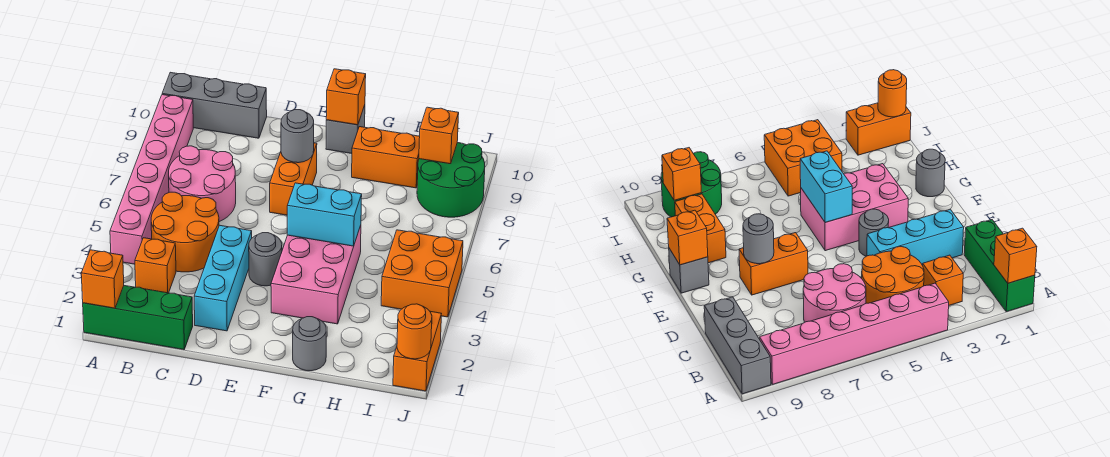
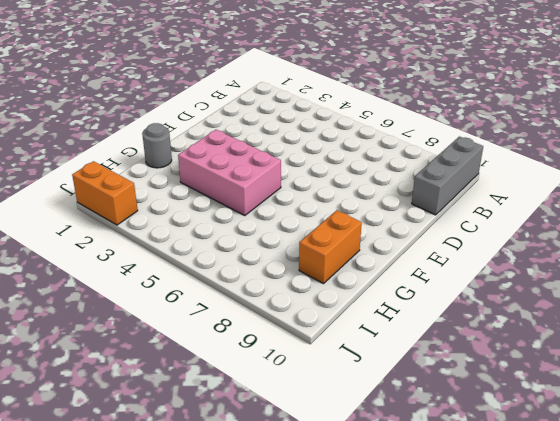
none -> green 1x3 brick [83,286,193,350]
none -> pink 1x6 brick [110,95,193,264]
none -> orange 1x1 brick [135,238,176,293]

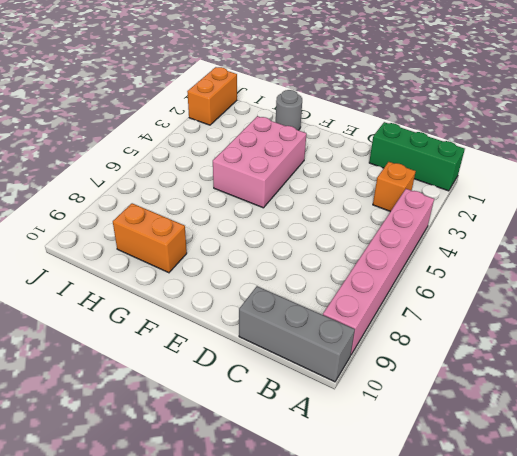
none -> orange 2x2 round brick [151,192,219,272]
none -> pink 2x2 round brick [169,146,236,222]
none -> cyan 1x3 brick [194,226,252,331]

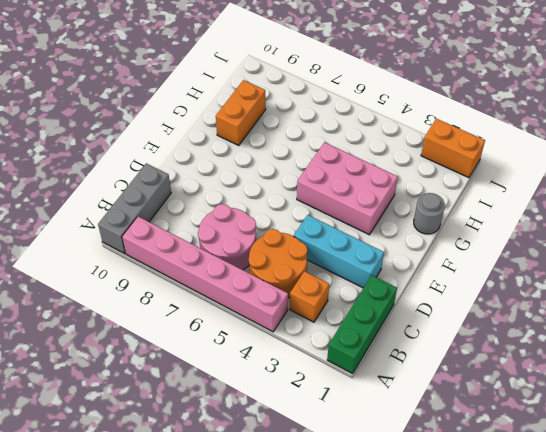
none -> grey 1x1 round brick [249,233,282,286]
none -> orange 1x2 brick [270,143,317,215]
none -> grey 1x1 brick [326,105,365,154]

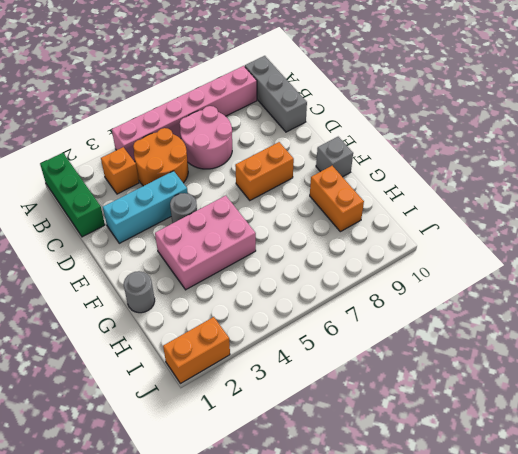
none -> orange 2x2 brick [381,230,463,317]
none -> green 2x2 round brick [417,142,485,217]
none -> orange 1x1 brick [81,250,124,308]

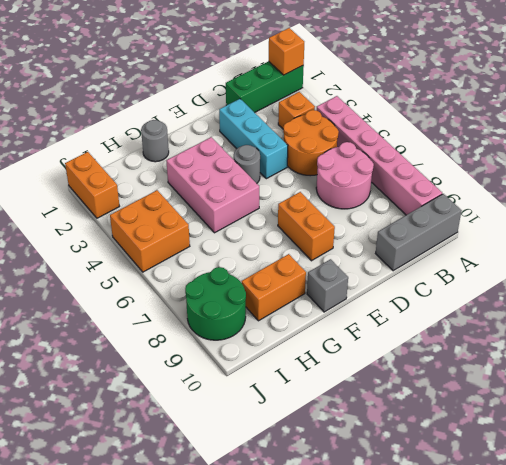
none -> grey 1x1 round brick [281,110,314,163]
none -> cyan 1x2 brick [287,183,362,246]
none -> orange 1x1 brick [326,69,366,125]

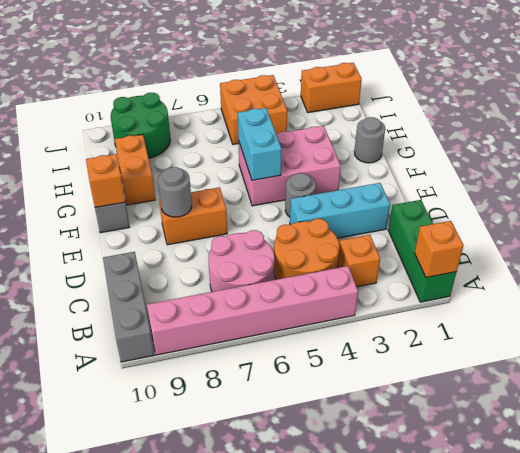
none -> orange 1x1 brick [419,107,459,164]
none -> orange 1x1 round brick [397,304,432,359]

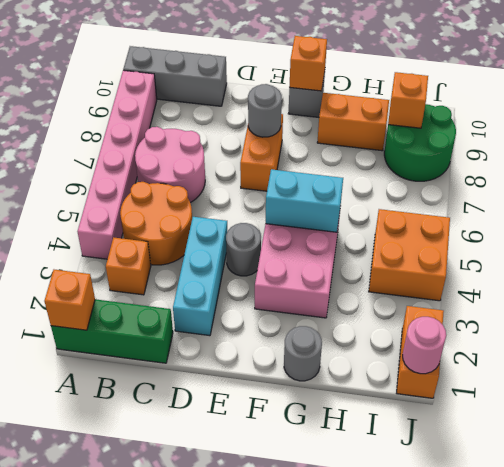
pink 1x1 round brick [403,317,446,374] -> orange 1x1 round brick [397,304,432,359]

